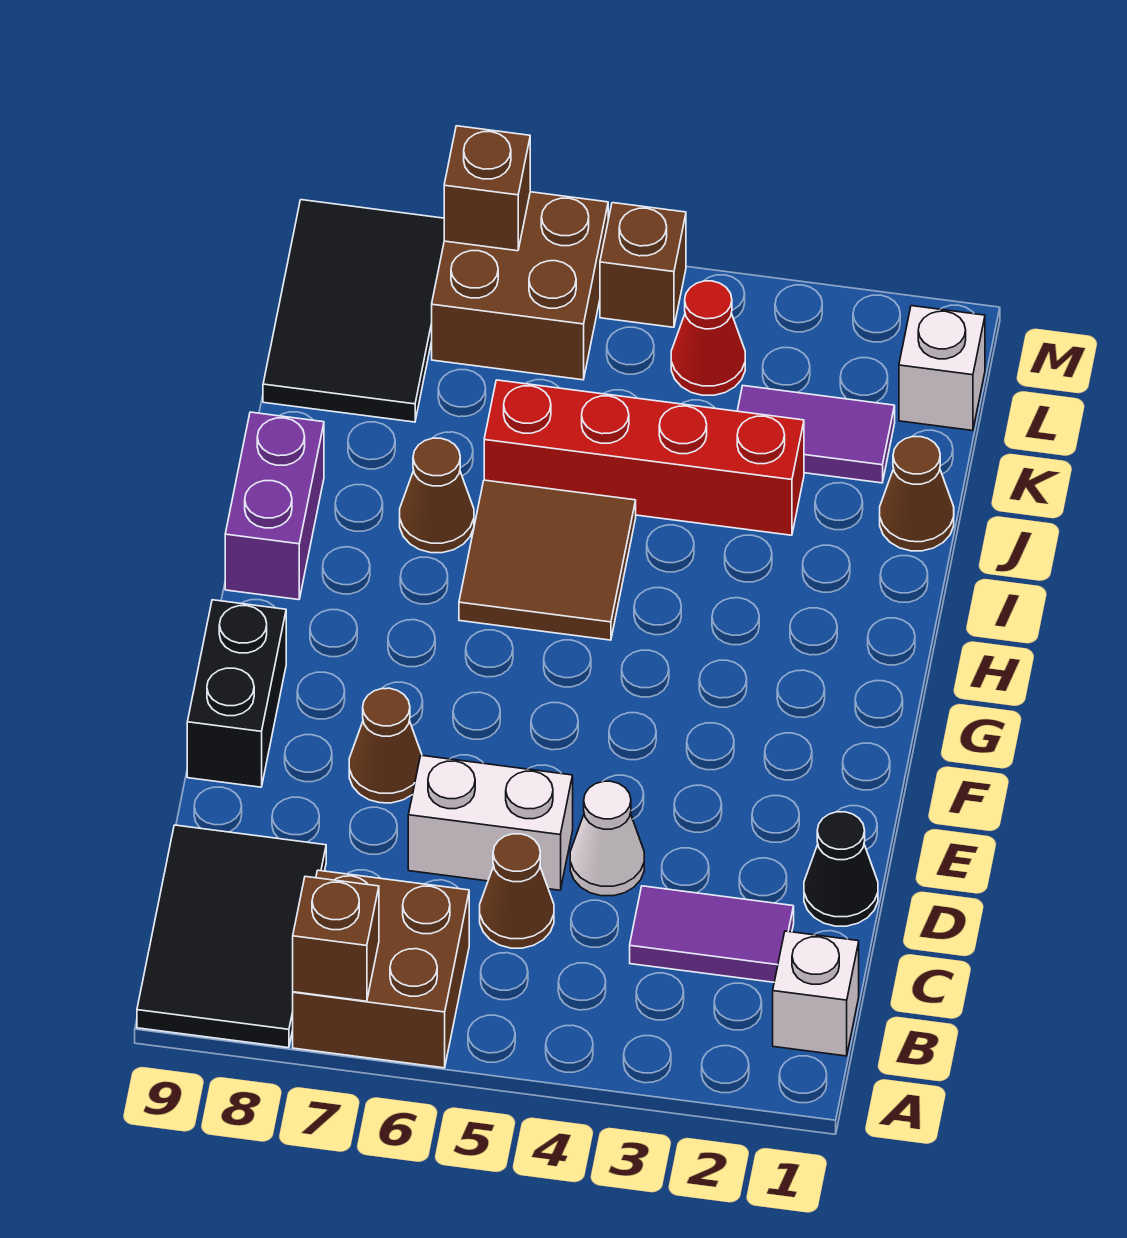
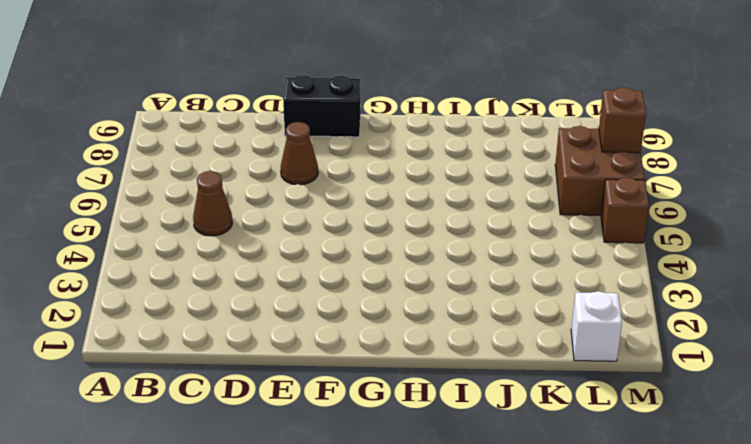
none -> brown 2x2 brick [293,870,469,1068]
none -> black 2x3 tile [137,825,326,1048]
none -> white 1x1 brick [773,931,859,1056]

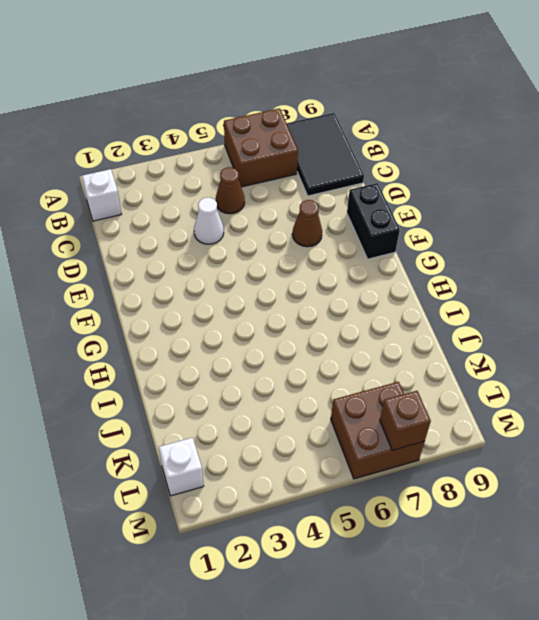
none -> purple 1x2 tile [630,886,794,982]
none -> black 1x1 cone [804,812,878,926]
none -> white 1x2 brick [408,755,573,890]

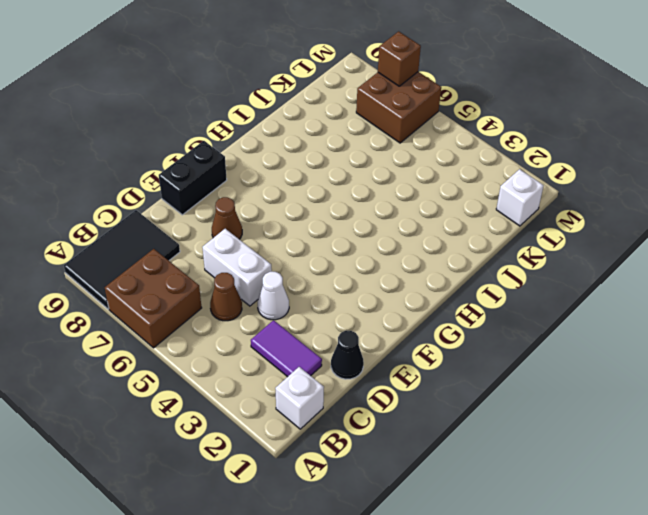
none -> brown 2x2 tile [459,480,636,640]
none -> purple 1x2 brick [225,412,324,600]
none -> brown 1x1 cone [400,438,474,553]

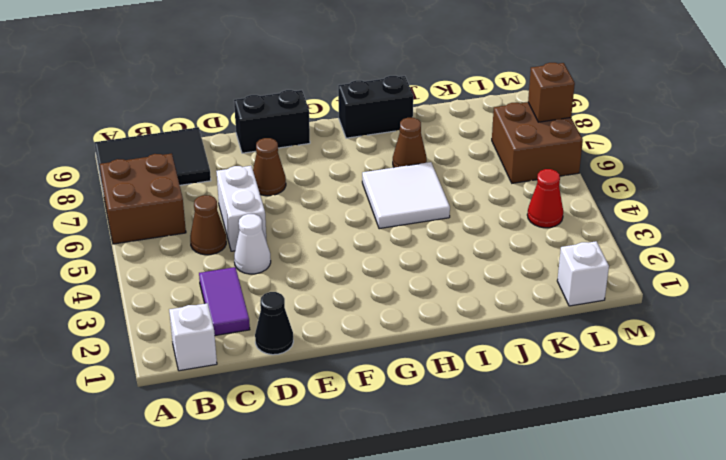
white 2x2 tile [362,162,450,229] -> brown 2x2 tile [459,480,636,640]
black 1x2 brick [338,76,413,138] -> purple 1x2 brick [225,412,324,600]
none -> brown 1x1 cone [880,437,954,551]
none -> red 1x4 brick [484,380,804,535]
none -> purple 1x2 tile [737,386,895,483]

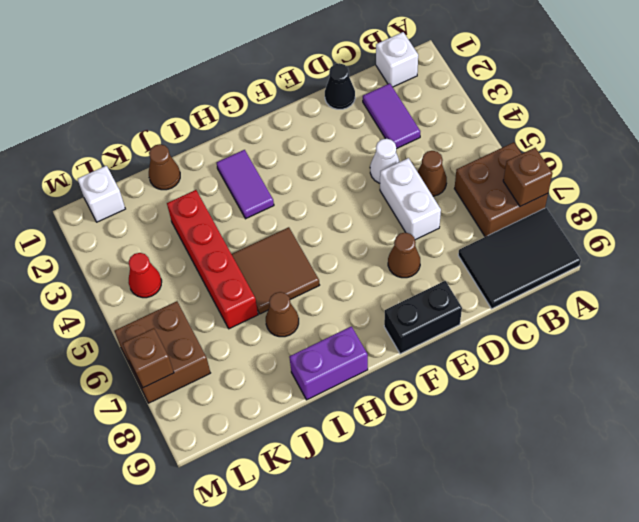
purple 1x2 tile [217,150,274,219] -> purple 1x2 tile moved to [737,386,895,483]
none -> black 2x3 tile [263,200,444,422]
none -> brown 1x1 brick [600,203,686,327]

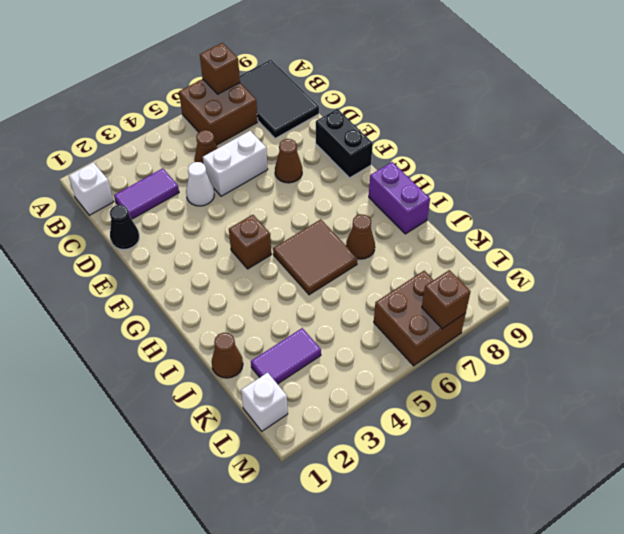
brown 1x1 brick [229,215,271,269] -> brown 1x1 brick moved to [600,203,686,327]
none -> red 1x4 brick [484,380,804,535]
none -> black 2x3 tile [263,200,444,422]
none -> red 1x1 cone [671,281,745,395]

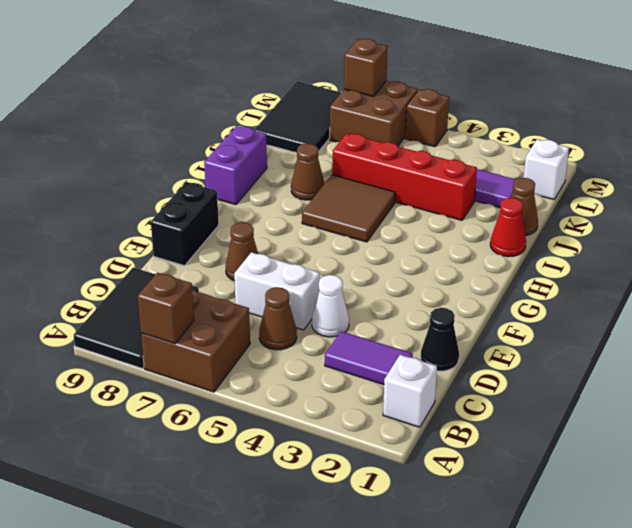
red 1x1 cone [490,198,526,257] -> red 1x1 cone moved to [671,281,745,395]

